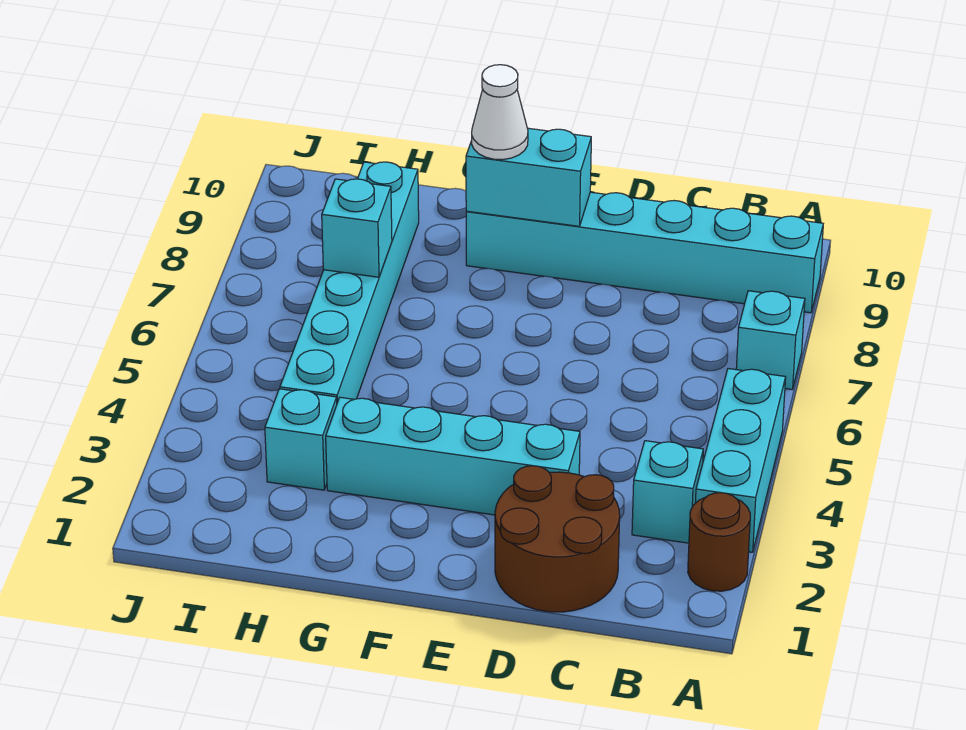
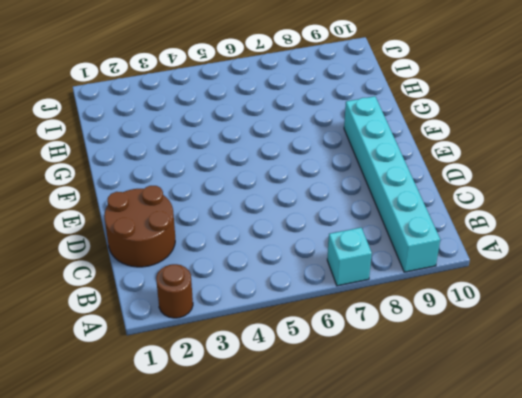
none -> cyan 1x3 brick [695,369,786,552]
none -> cyan 1x1 brick [632,441,703,543]
none -> cyan 1x4 brick [326,397,580,515]

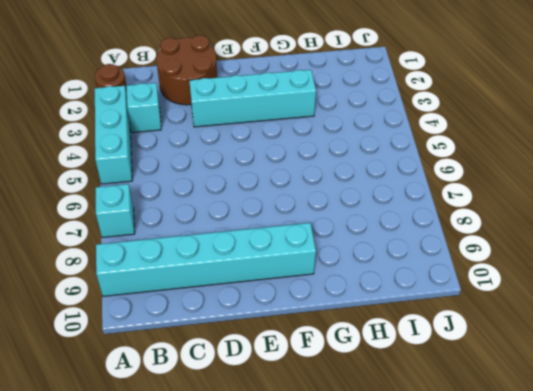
none -> cyan 1x1 brick [265,389,337,490]
none -> cyan 1x6 brick [280,162,419,402]
none -> cyan 1x2 brick [466,128,591,226]

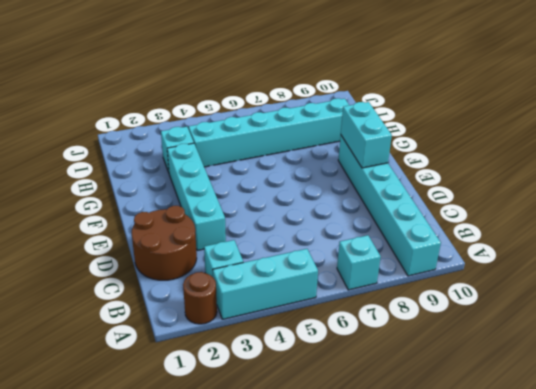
none -> cyan 1x1 brick [322,179,392,277]
none -> white 1x1 cone [472,65,528,160]

